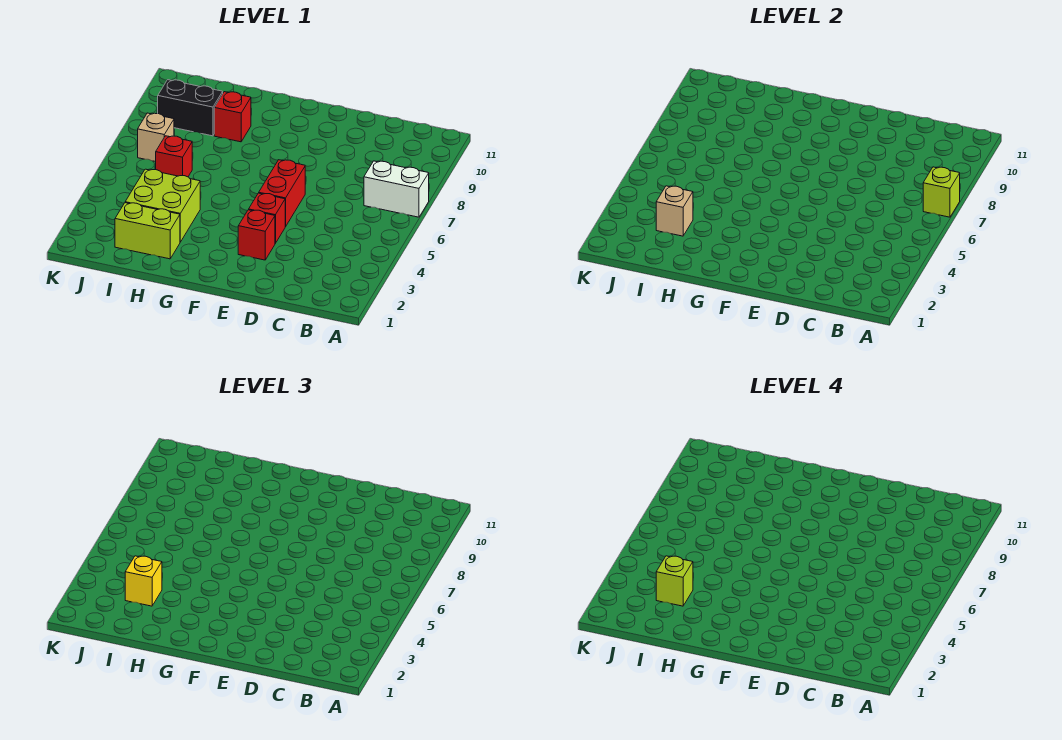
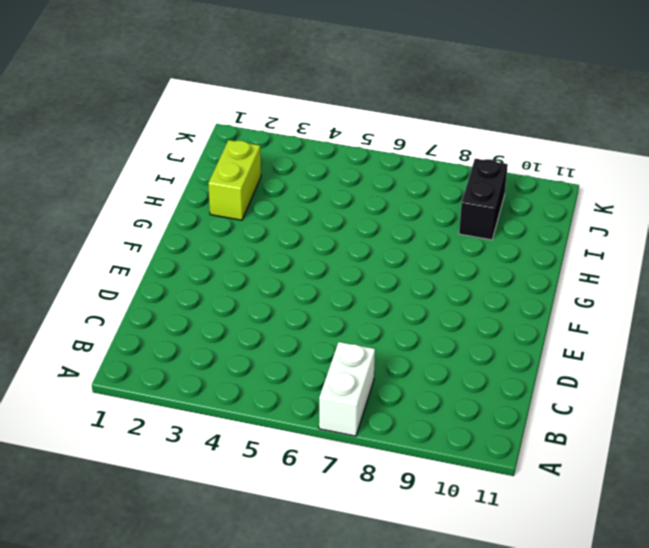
none -> red 1x1 brick [238,210,275,260]
none -> red 1x1 brick [249,193,286,243]
none -> red 1x2 brick [259,160,305,226]

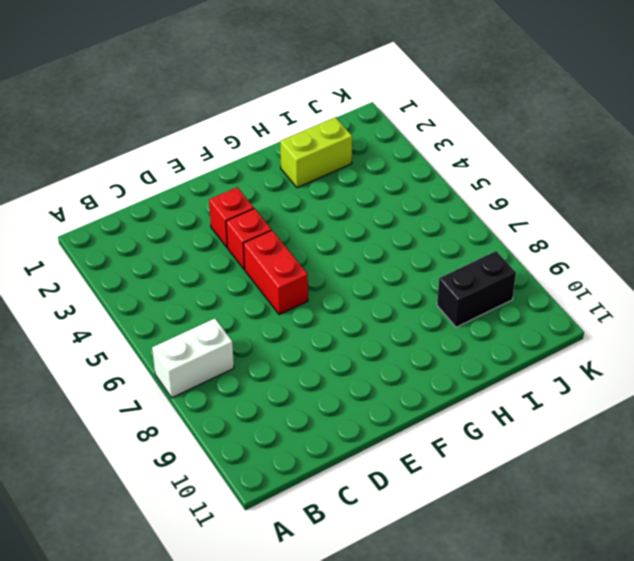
none -> lime 2x2 brick [125,169,200,242]
none -> red 1x1 brick [214,92,251,142]
none -> red 1x1 brick [156,136,192,177]

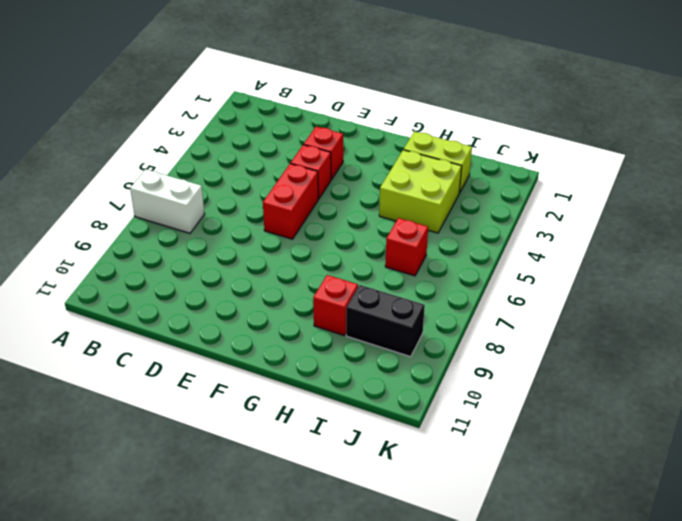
none -> tan 1x1 brick [138,113,174,162]
none -> lime 1x1 brick [923,167,960,217]
none -> tan 1x1 brick [656,186,693,236]

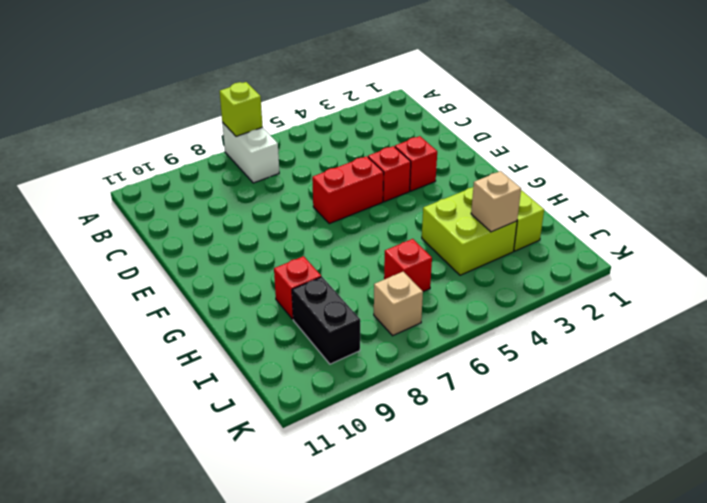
none -> yellow 1x1 brick [125,556,162,606]
none -> lime 1x1 brick [656,556,693,606]

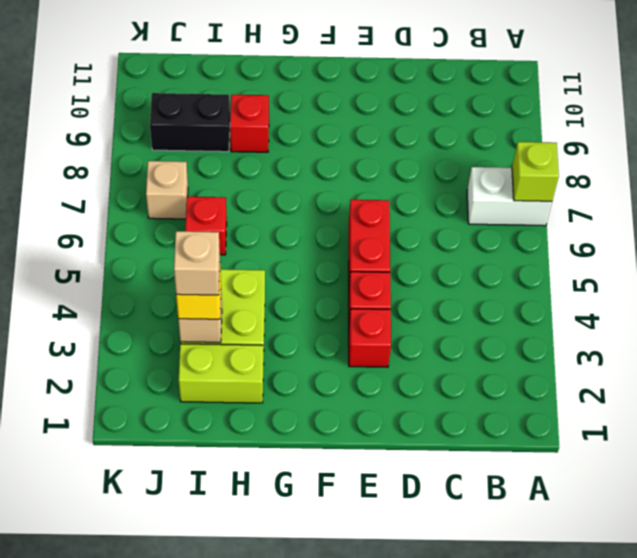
tan 1x1 brick [174,231,220,295] -> lime 1x1 brick [656,556,693,606]

